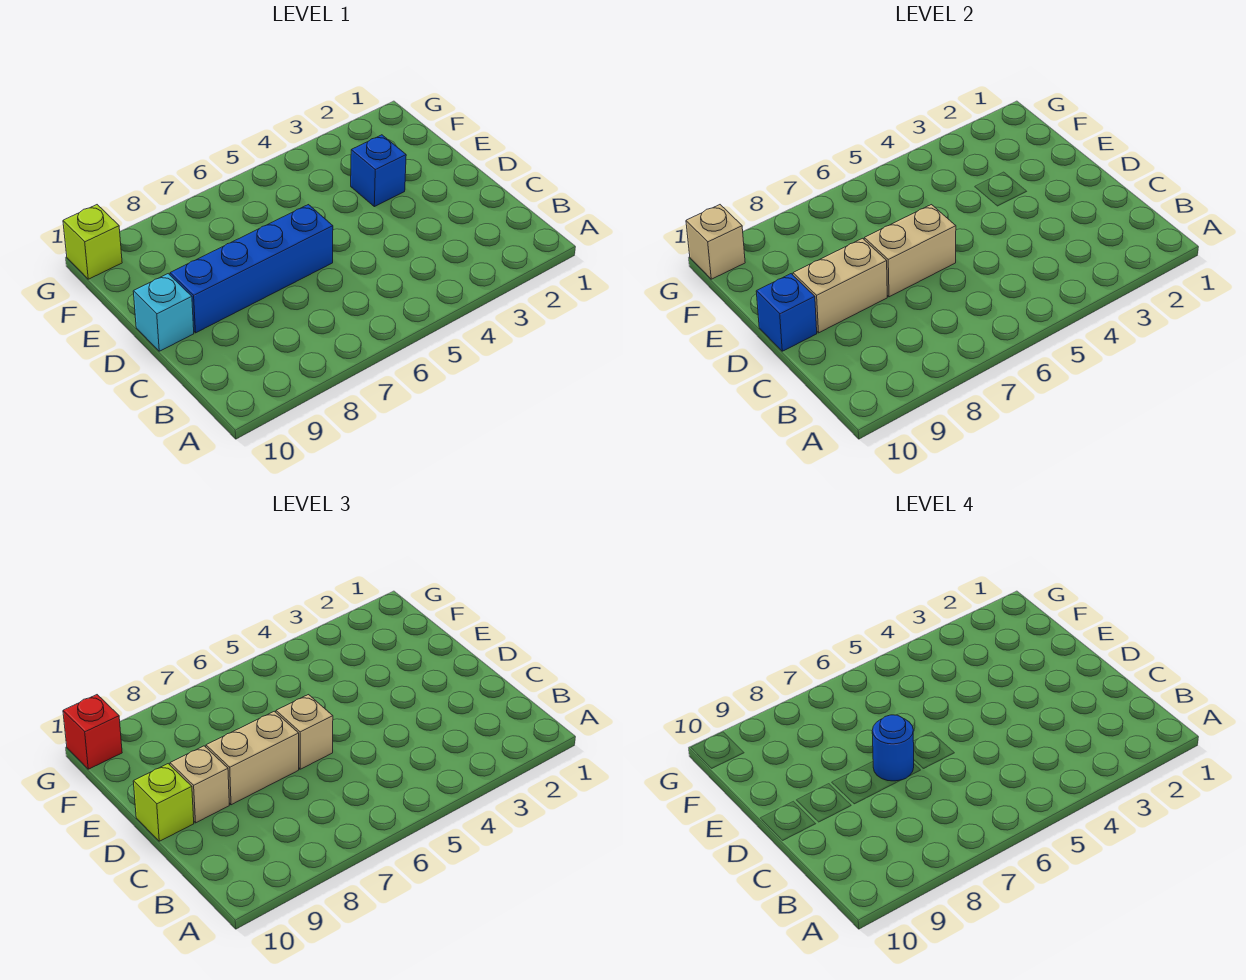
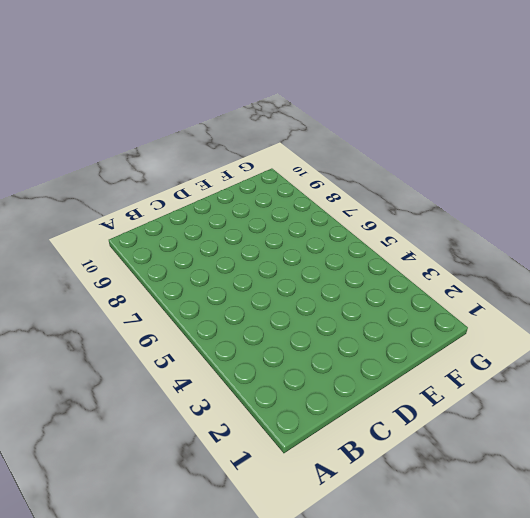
none -> blue 1x4 brick [170,205,333,333]
none -> cyan 1x1 brick [133,274,194,351]
none -> blue 1x1 brick [351,135,406,207]

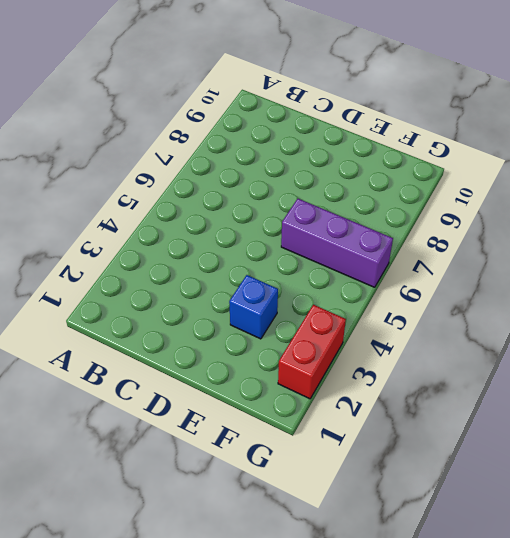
purple 1x3 brick [281,199,393,287] -> none
red 1x2 brick [278,305,346,399] -> none
none -> blue 1x4 brick [170,205,333,333]
none -> cyan 1x1 brick [133,274,194,351]
none -> lime 1x1 brick [63,205,122,279]

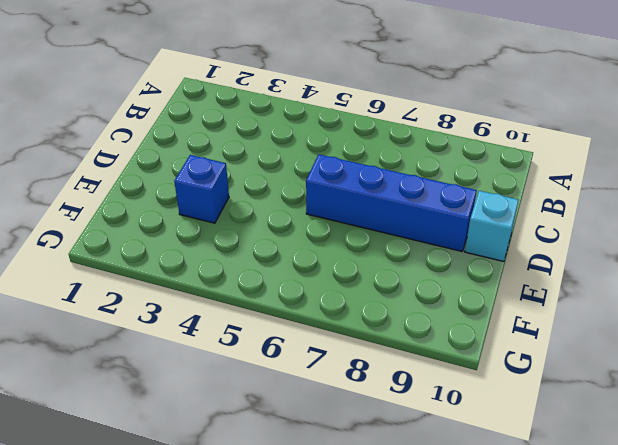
none -> lime 1x1 brick [63,205,122,279]
none -> tan 1x2 brick [864,205,956,297]
none -> tan 1x2 brick [793,238,887,333]

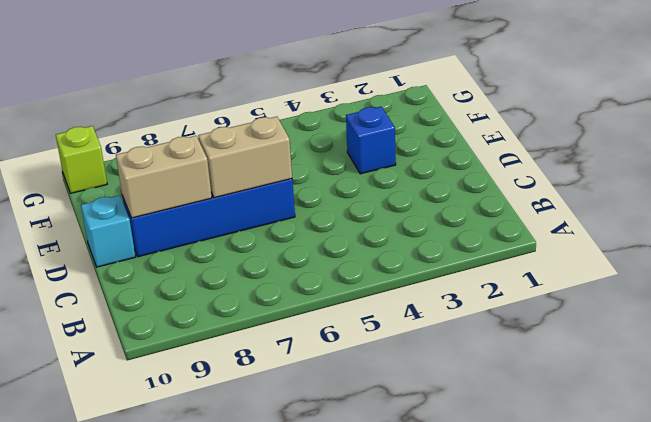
none -> blue 1x1 brick [756,274,817,351]
none -> tan 1x1 brick [686,205,745,279]
none -> tan 1x1 brick [276,695,333,769]

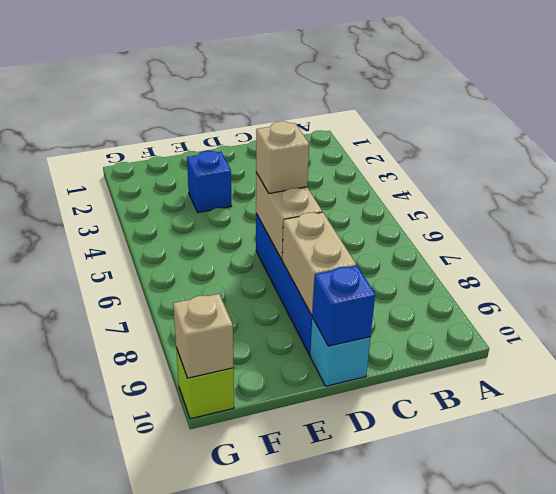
none -> tan 1x2 brick [206,711,299,805]
none -> tan 1x1 brick [170,746,229,823]
none -> lime 1x1 brick [133,764,194,841]

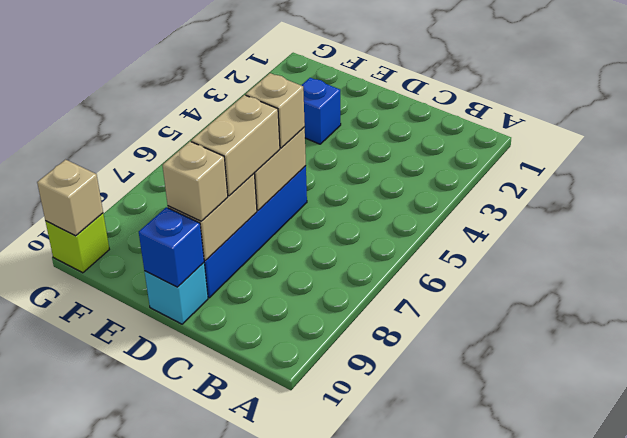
none -> lime 1x1 brick [133,764,194,841]
none -> red 1x1 brick [63,695,122,769]
none -> blue 1x1 round brick [872,715,914,781]

